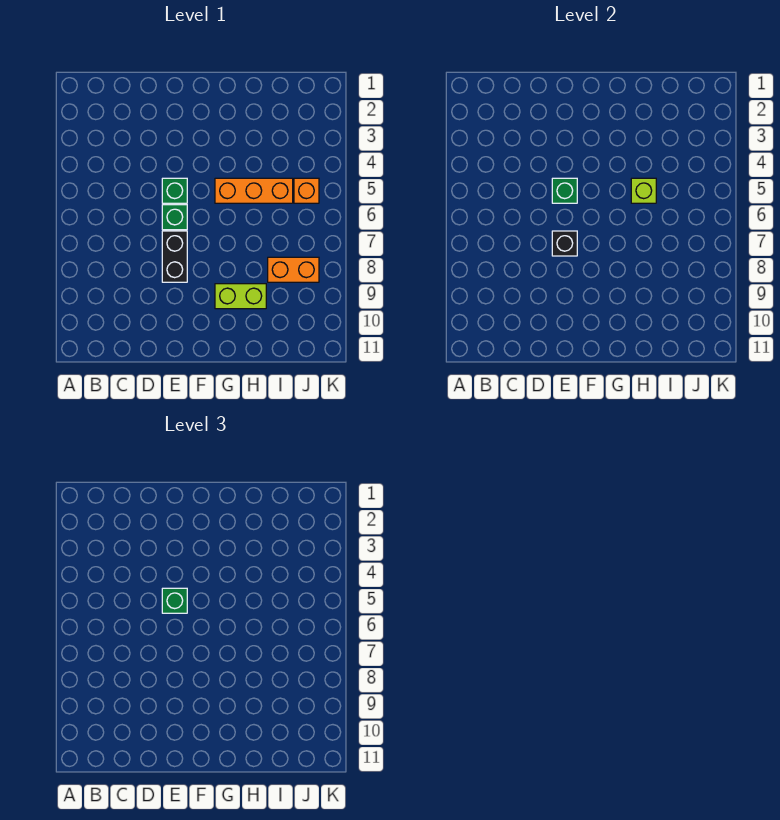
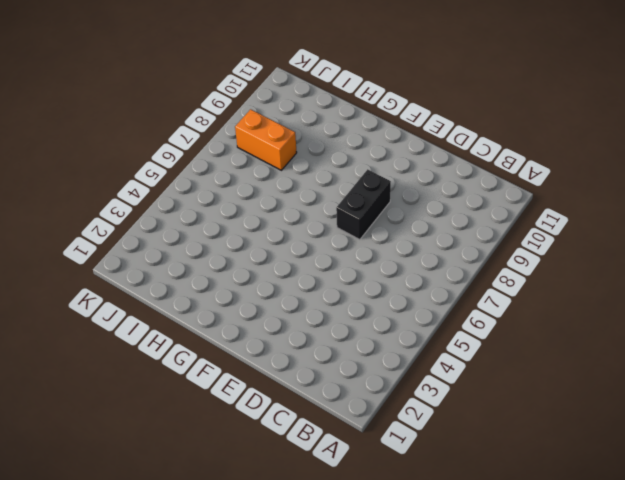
none -> green 1x1 brick [162,178,187,203]
none -> green 1x1 brick [162,205,187,230]

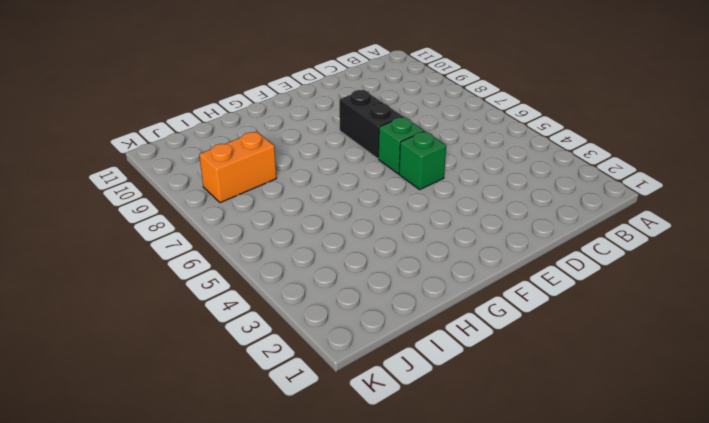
none -> orange 1x3 brick [215,178,293,203]
none -> lime 1x2 brick [215,284,266,309]

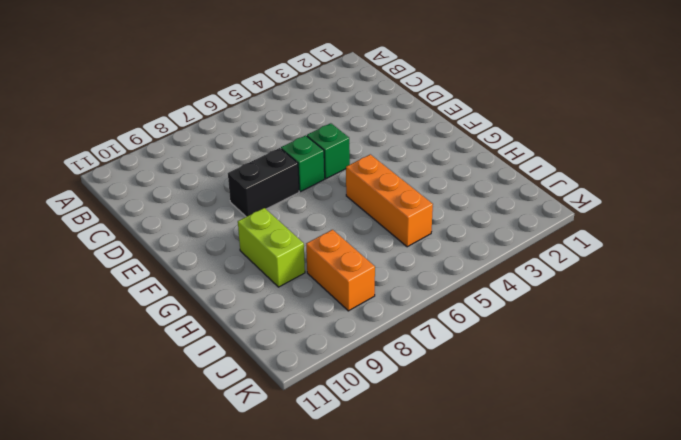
none -> orange 1x1 brick [294,178,319,203]
none -> green 1x1 brick [552,178,577,203]

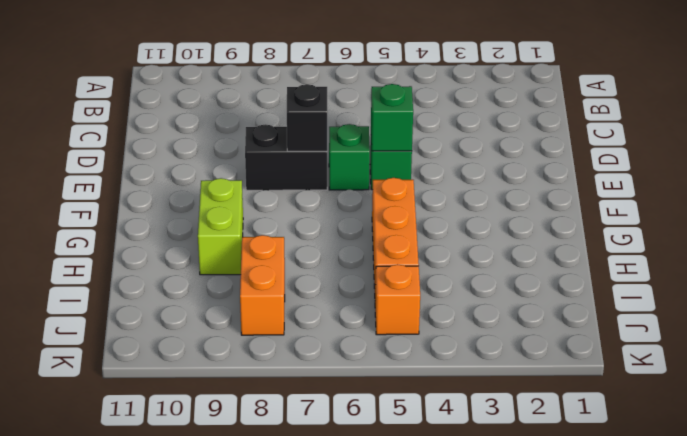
none -> lime 1x1 brick [631,178,656,203]
none -> green 1x1 brick [162,588,187,613]

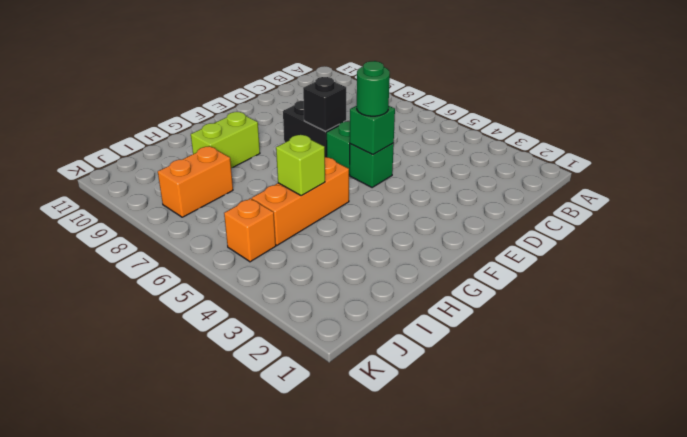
green 1x1 round brick [357,61,390,116] -> green 1x1 brick [162,588,187,613]

